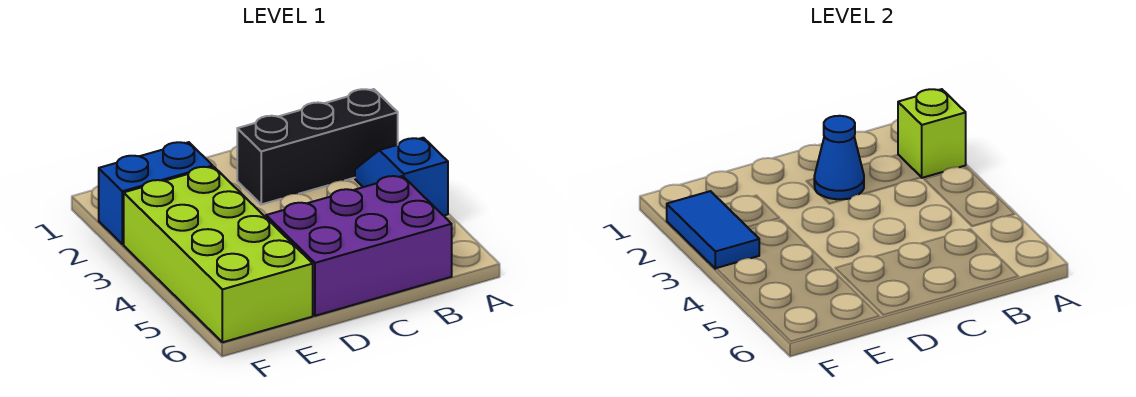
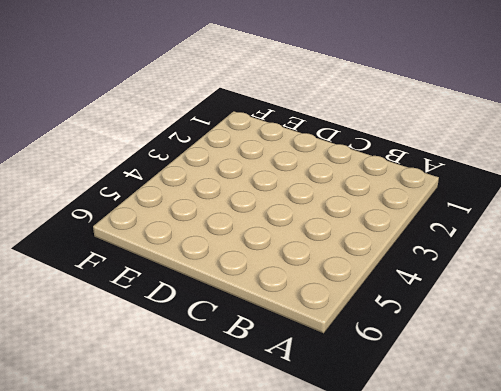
none -> black 1x3 brick [237,89,398,204]
none -> blue 1x2 slope [355,138,448,216]

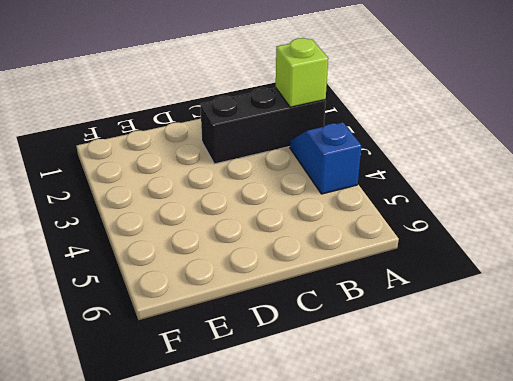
none -> purple 2x3 brick [266,176,452,316]
none -> blue 1x2 brick [99,142,213,244]

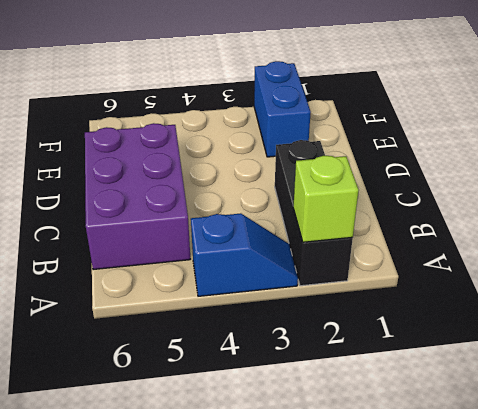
none -> lime 2x4 brick [124,167,313,342]
none -> blue 1x1 cone [814,116,864,199]

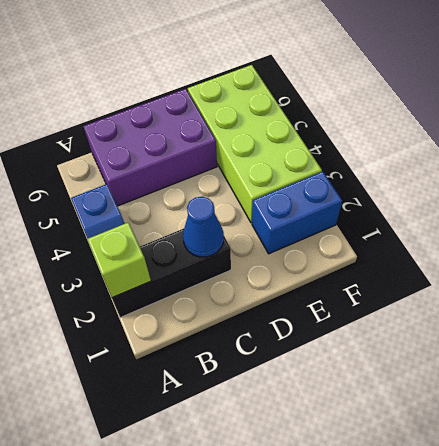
none -> blue 1x2 tile [667,191,759,269]

